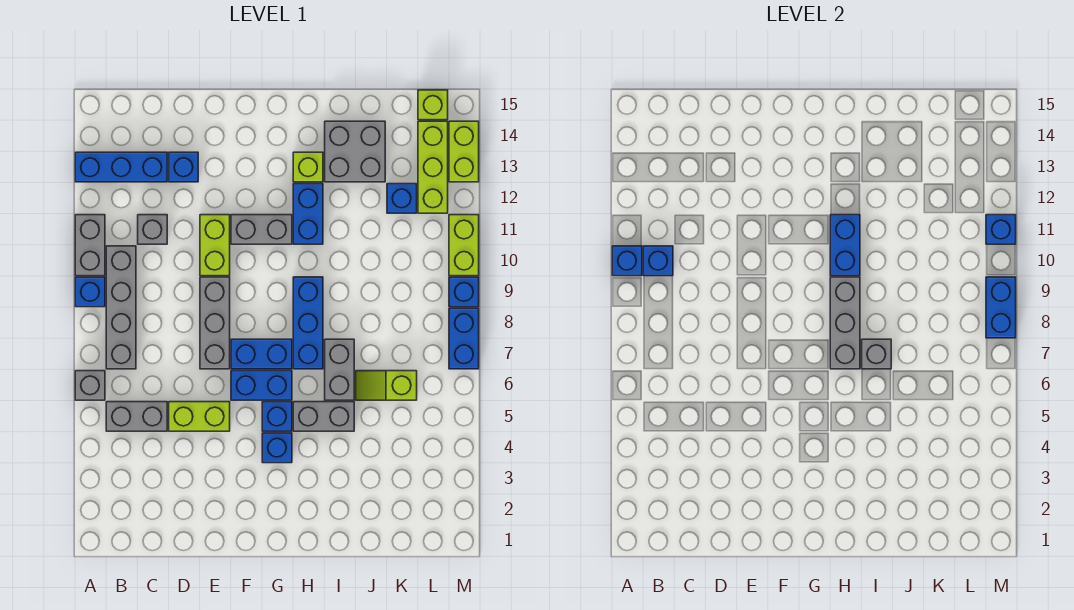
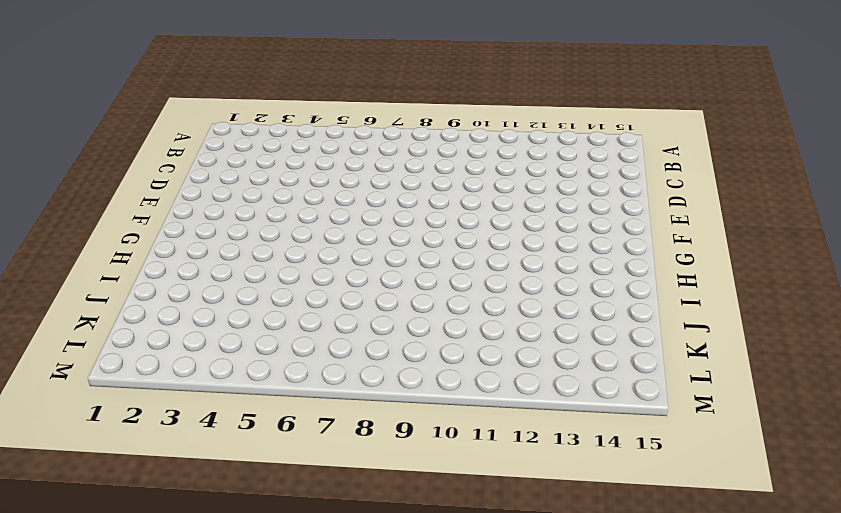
none -> grey 1x1 brick [75,371,105,400]
none -> blue 1x1 brick [75,277,105,307]
none -> grey 1x2 brick [75,215,105,276]
none -> blue 1x3 brick [75,152,167,182]

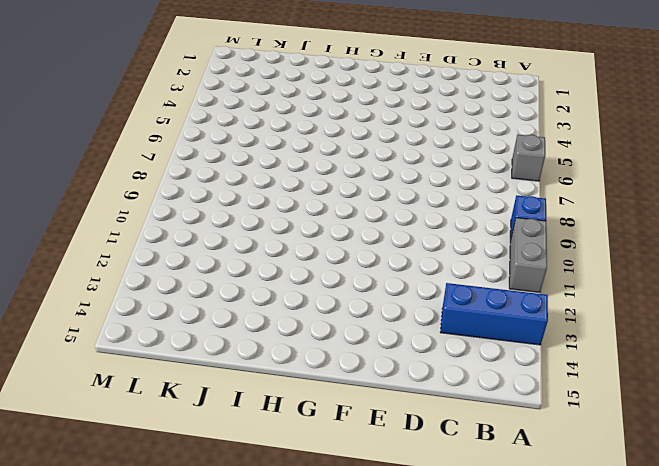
none -> grey 1x2 brick [106,402,167,431]
none -> grey 1x4 brick [106,246,136,369]
none -> grey 1x1 brick [138,215,167,244]
none -> lime 1x2 brick [169,402,230,431]

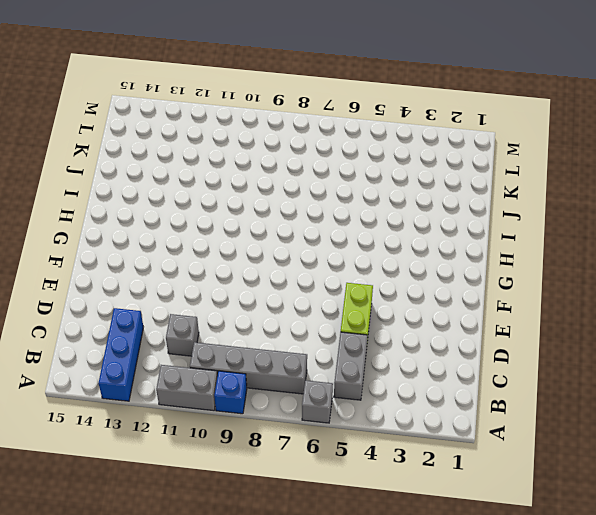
none -> blue 1x1 brick [169,152,198,182]
none -> grey 1x3 brick [200,277,230,369]
none -> lime 1x2 brick [200,215,230,276]
none -> blue 1x2 brick [231,371,292,400]

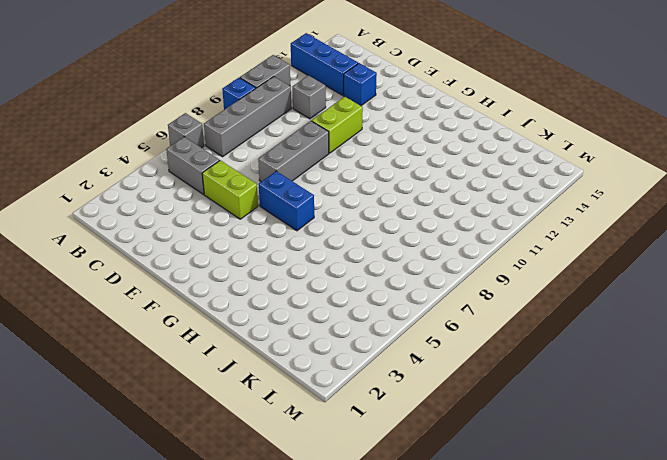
none -> blue 1x2 brick [231,339,292,369]
none -> grey 1x2 brick [231,215,292,244]
none -> blue 1x1 brick [262,433,292,463]
none -> blue 1x1 brick [262,402,292,431]

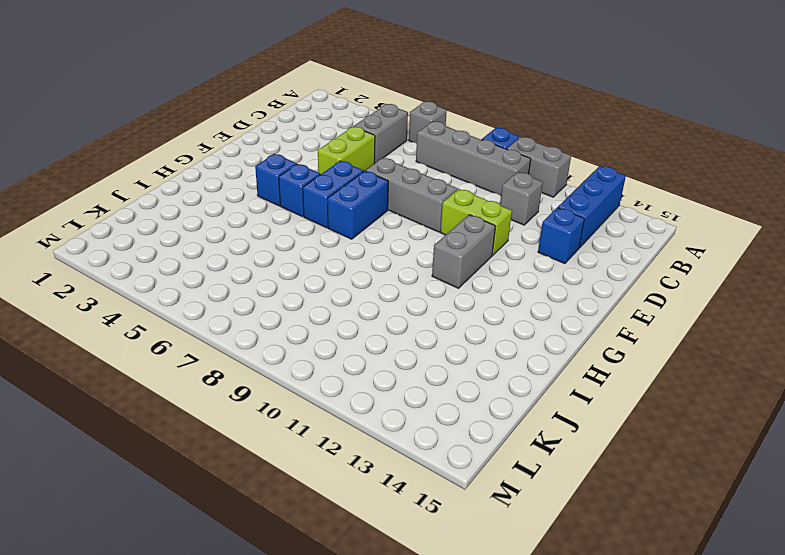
none -> grey 1x2 brick [293,402,354,431]
none -> blue 1x3 brick [293,277,323,369]
none -> blue 1x2 brick [293,184,323,244]
none -> lime 1x1 brick [293,152,323,182]

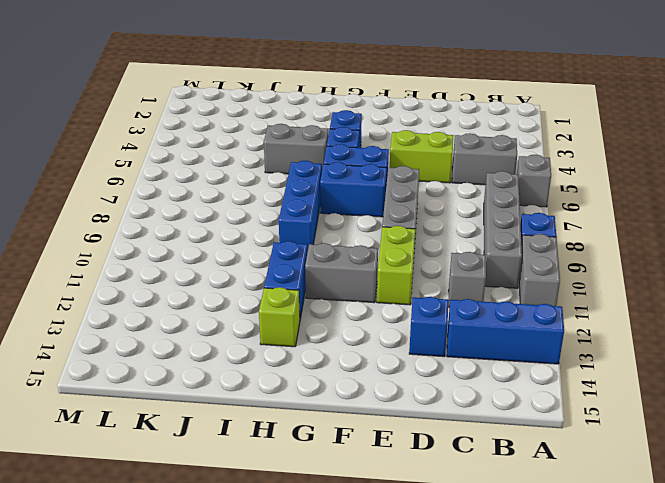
none -> grey 1x2 brick [325,339,354,400]
none -> grey 2x2 brick [325,121,385,182]
none -> lime 1x2 slope [356,371,417,400]
none -> blue 1x1 brick [387,184,417,213]

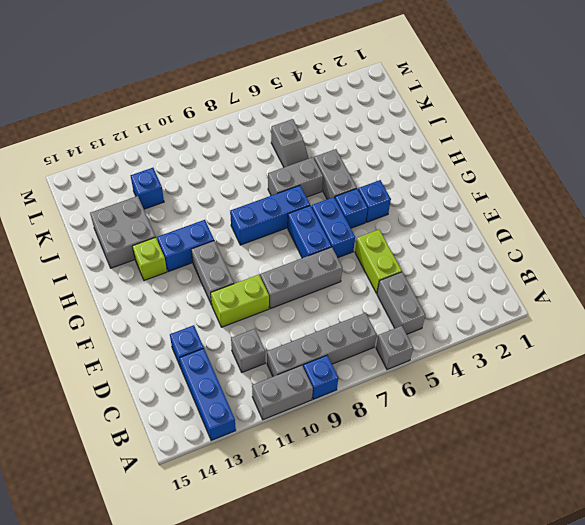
grey 1x2 slope [271,119,309,167] -> lime 1x2 slope [356,371,417,400]
none -> lime 1x3 brick [418,121,448,213]
none -> lime 1x1 brick [418,90,448,120]
none -> blue 1x2 brick [449,308,479,369]
none -> blue 1x1 brick [449,277,479,307]

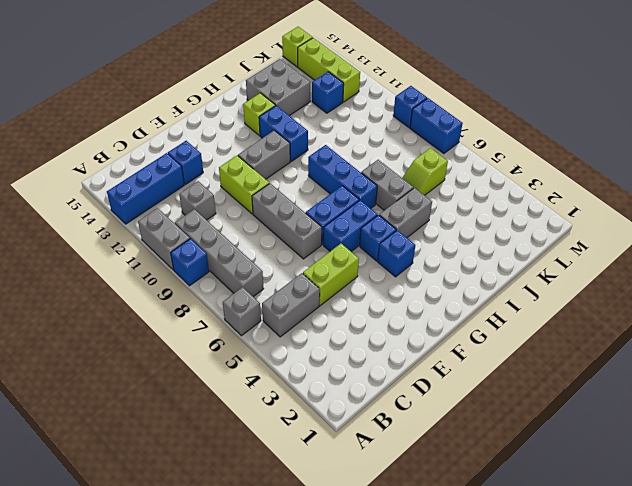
none -> lime 1x2 brick [449,215,479,276]
none -> lime 1x2 brick [449,121,479,182]
none -> blue 1x1 brick [612,246,642,276]
none -> blue 1x1 brick [643,246,673,276]

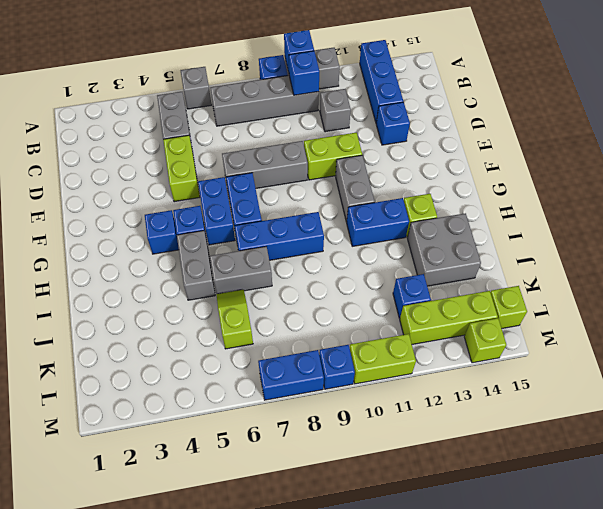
lime 1x1 brick [464,318,506,363] -> lime 1x2 brick [449,121,479,182]
none -> grey 1x3 brick [830,277,860,369]
none -> blue 1x2 brick [830,215,860,276]
none -> grey 1x1 brick [862,339,891,369]
none -> blue 1x2 brick [986,277,1016,338]

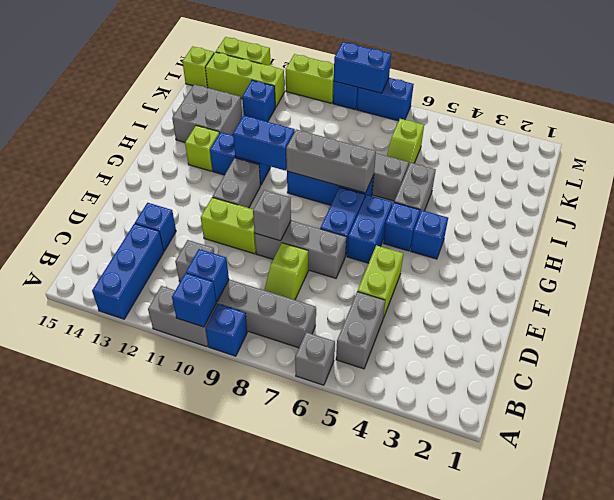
lime 1x2 slope [264,243,308,300] -> none
grey 1x1 brick [253,190,291,241] -> grey 1x1 brick moved to [862,339,891,369]
none -> blue 1x1 brick [986,215,1016,244]

